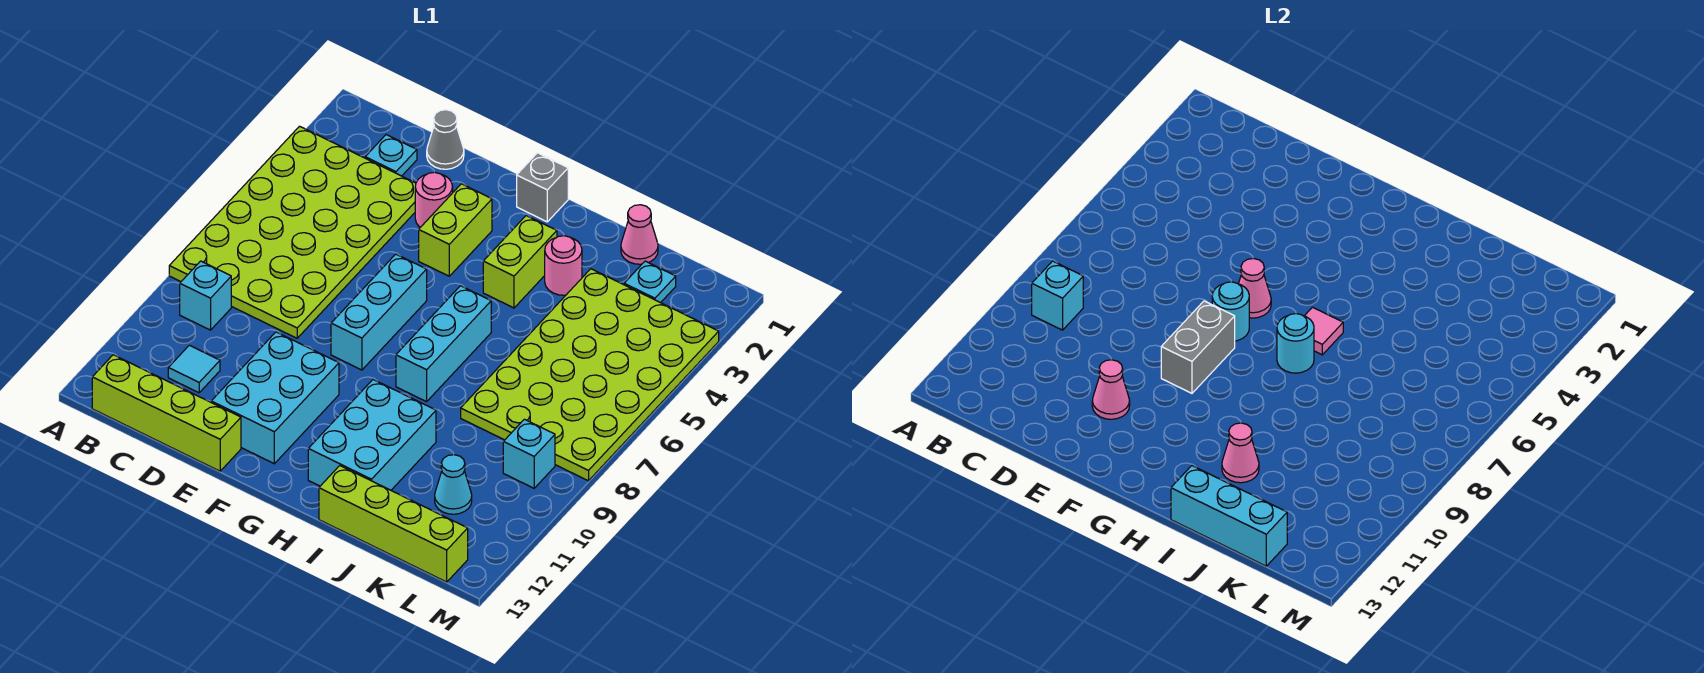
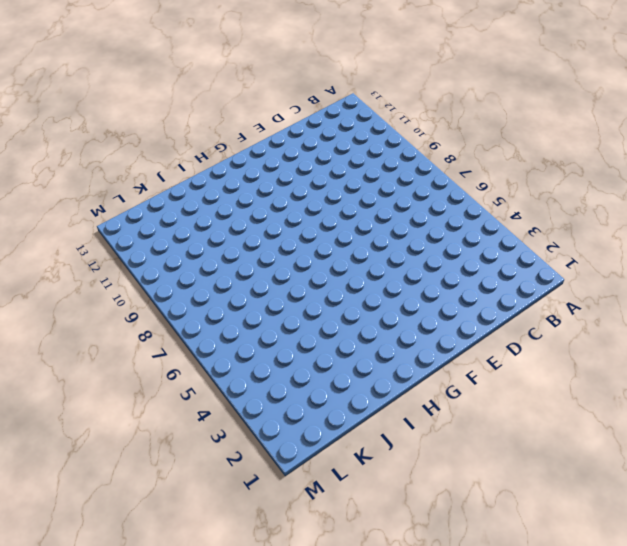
none -> lime 4x6 plate [169,126,416,338]
none -> cyan 1x1 brick [180,261,231,330]
none -> lime 1x4 brick [92,355,241,471]
none -> cyan 1x1 plate [365,135,417,176]

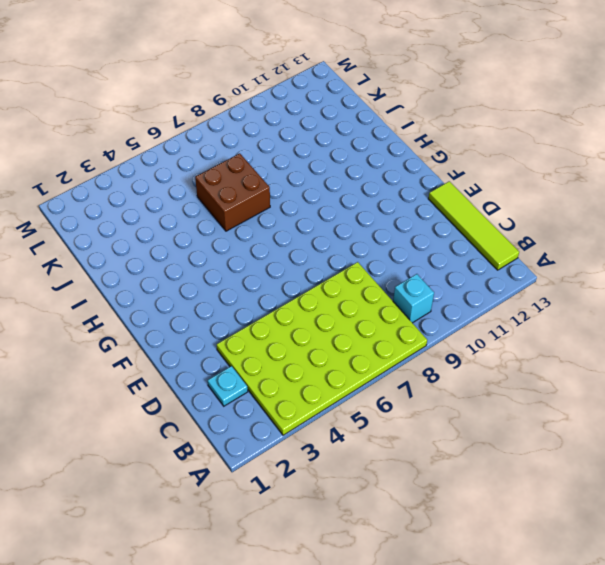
lime 1x4 tile [428,181,519,270] -> lime 1x4 brick [92,355,241,471]
brown 2x2 brick [195,153,270,231] -> lime 4x6 plate [461,269,719,481]
none -> cyan 1x1 tile [168,345,220,393]
none -> grey 1x1 cone [427,110,464,169]
none -> pink 1x1 round brick [415,172,453,227]
none -> cyan 2x3 brick [211,332,339,464]

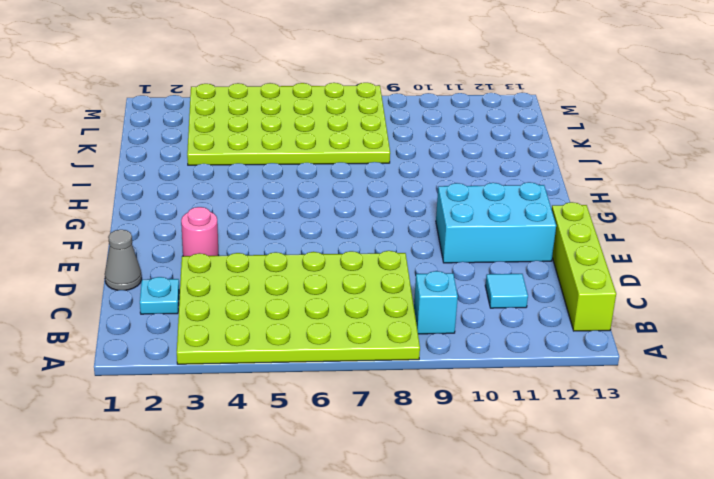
none -> lime 1x2 brick [419,184,492,276]
none -> cyan 1x3 brick [331,254,427,370]
none -> grey 1x1 brick [517,153,568,222]
none -> lime 1x2 brick [483,216,557,308]

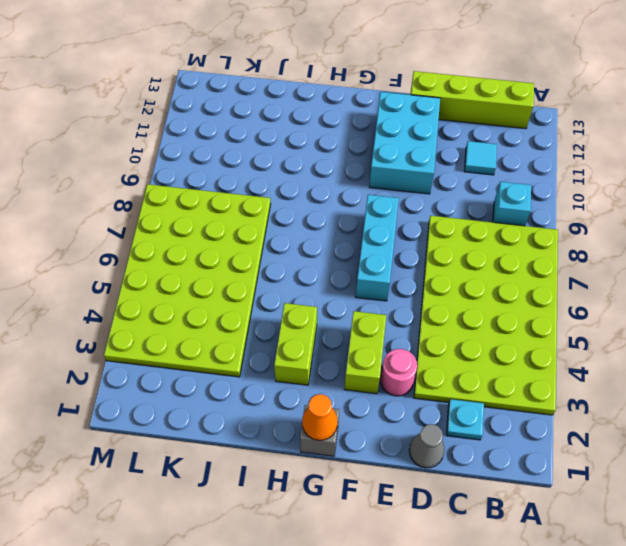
orange 1x1 cone [302,394,338,440] -> none
none -> cyan 1x3 brick [396,286,491,402]
none -> cyan 2x3 brick [308,380,436,490]
none -> pink 1x1 round brick [545,236,582,295]
none -> lime 1x4 brick [319,466,468,582]

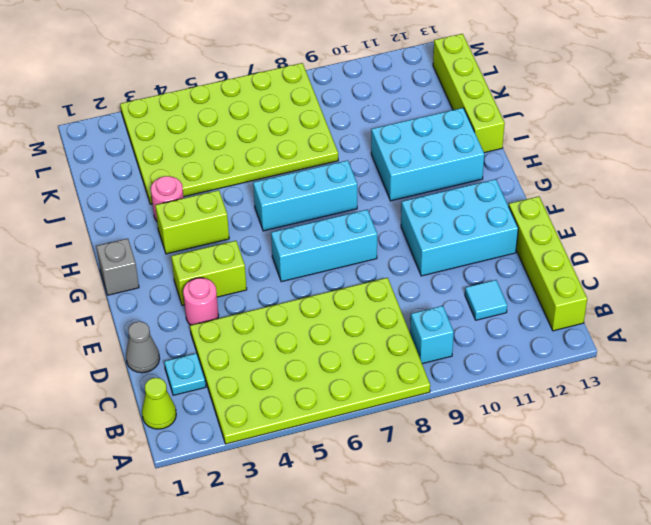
lime 1x1 cone [142,378,176,429] -> none
none -> pink 1x1 cone [621,205,658,264]
none -> cyan 1x1 plate [624,261,676,303]
none -> cyan 1x1 cone [435,455,472,514]
none -> cyan 1x1 brick [503,419,555,488]

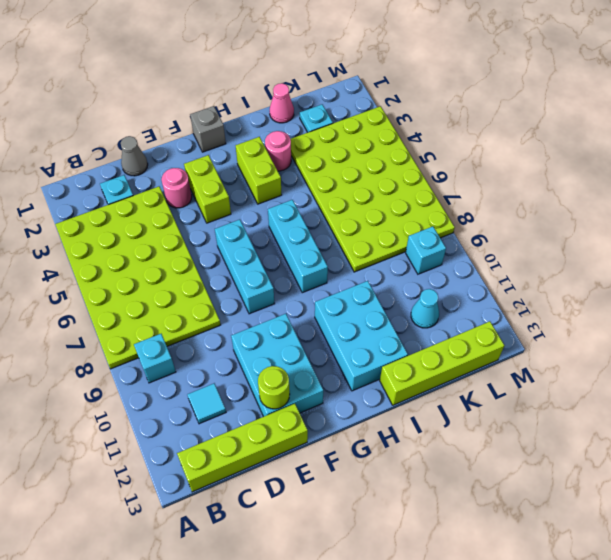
lime 1x1 round brick [258,366,290,409] -> none
none -> cyan 1x1 brick [1032,261,1083,330]
none -> pink 1x1 cone [1092,360,1130,419]
none -> pink 1x1 cone [1239,258,1271,318]
none -> cyan 1x1 round brick [1212,282,1249,341]

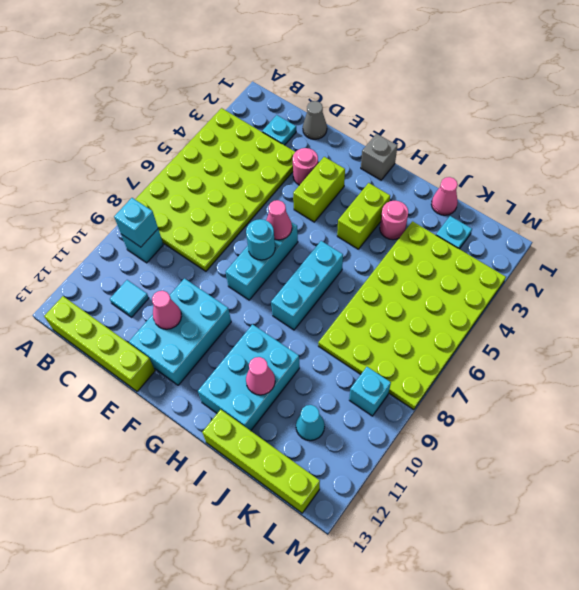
none -> grey 1x2 brick [1161,301,1235,393]
none -> pink 1x1 tile [1305,307,1343,355]
none -> cyan 1x1 round brick [1277,314,1314,373]
none -> cyan 1x3 brick [1171,466,1287,566]

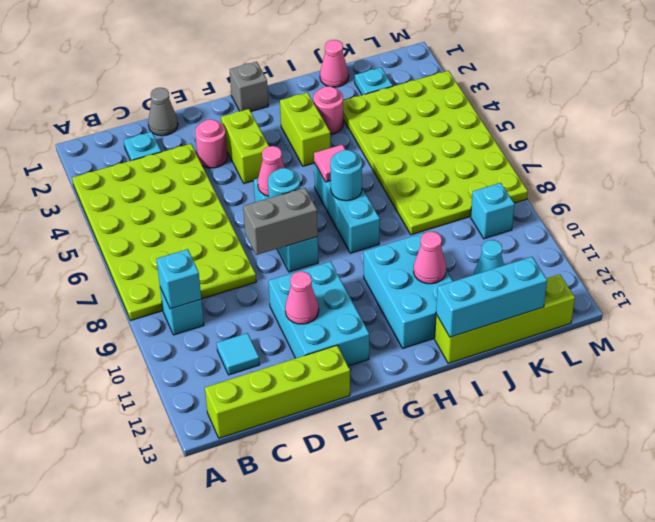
grey 1x2 brick [243,188,318,255] -> grey 1x2 brick turned to [1161,301,1235,393]

